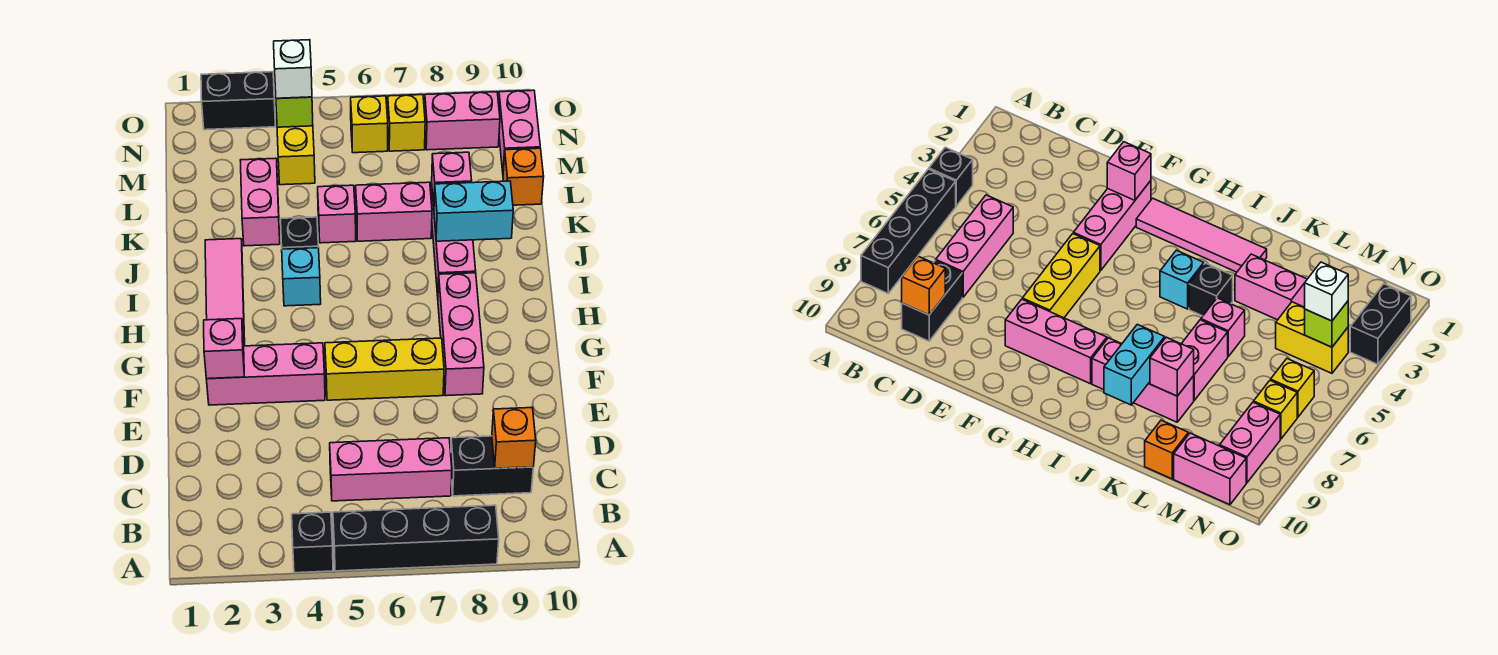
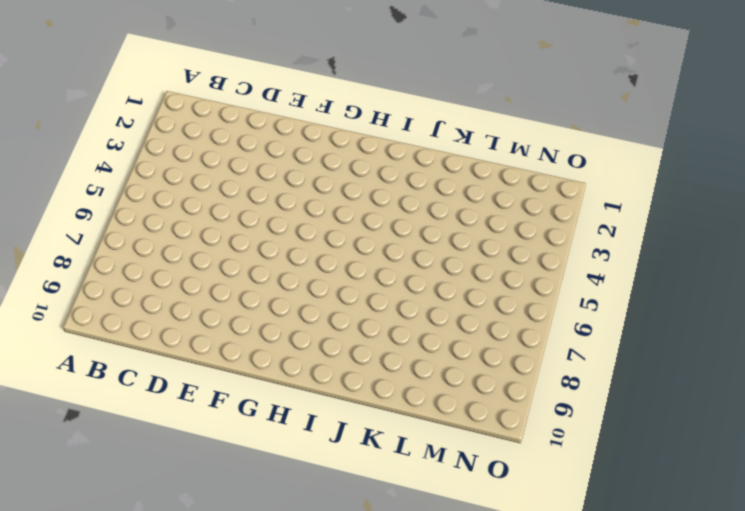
none -> black 1x1 brick [292,512,333,573]
none -> black 1x4 brick [333,505,499,571]
none -> pink 1x3 brick [330,438,452,501]

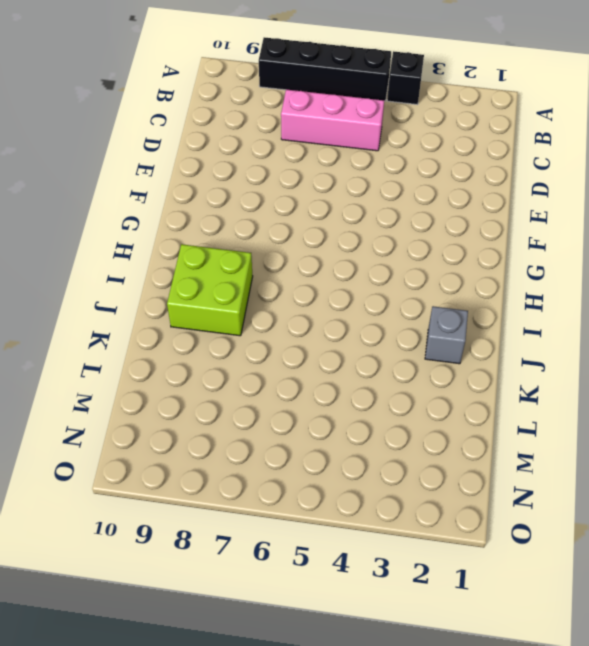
lime 2x2 brick [167,244,253,336] -> pink 1x3 brick [431,189,476,296]
grey 1x1 brick [425,306,468,364] -> pink 1x4 tile [205,239,245,346]
none -> black 1x2 brick [451,436,533,496]
none -> pink 1x3 brick [206,343,325,405]
none -> yellow 1x3 brick [325,338,444,400]

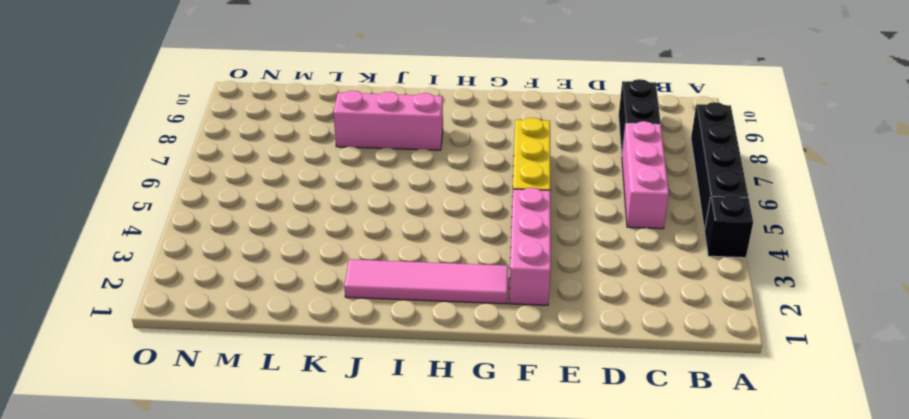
none -> pink 1x3 brick [438,273,484,396]
none -> cyan 1x1 brick [282,248,321,306]
none -> black 1x1 brick [281,217,319,249]

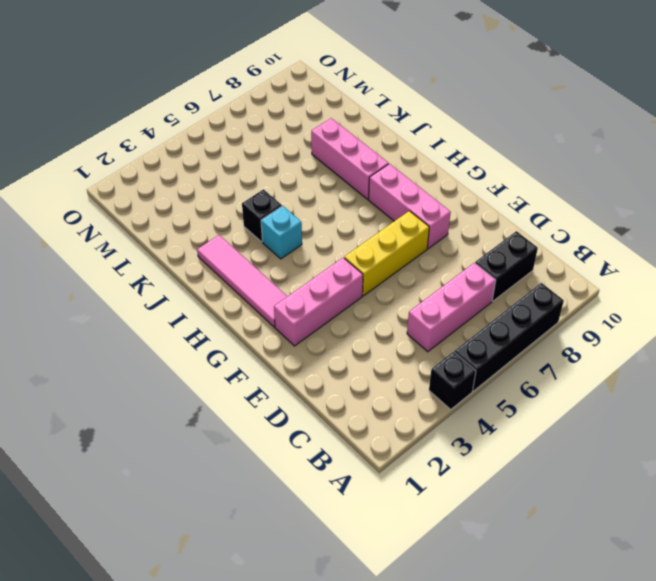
none -> pink 1x2 brick [240,158,280,246]
none -> pink 1x1 brick [318,185,356,243]
none -> pink 1x2 brick [356,182,432,241]

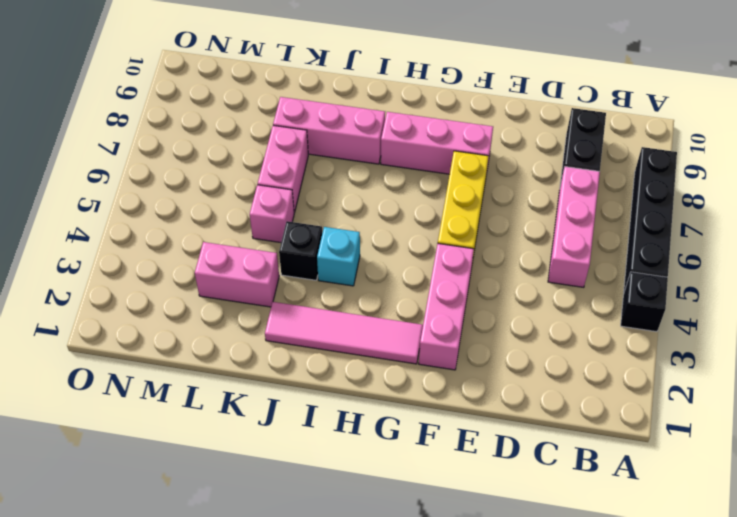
none -> orange 1x1 brick [503,148,544,205]
none -> yellow 1x2 brick [277,126,315,185]
none -> pink 1x2 brick [499,90,540,171]

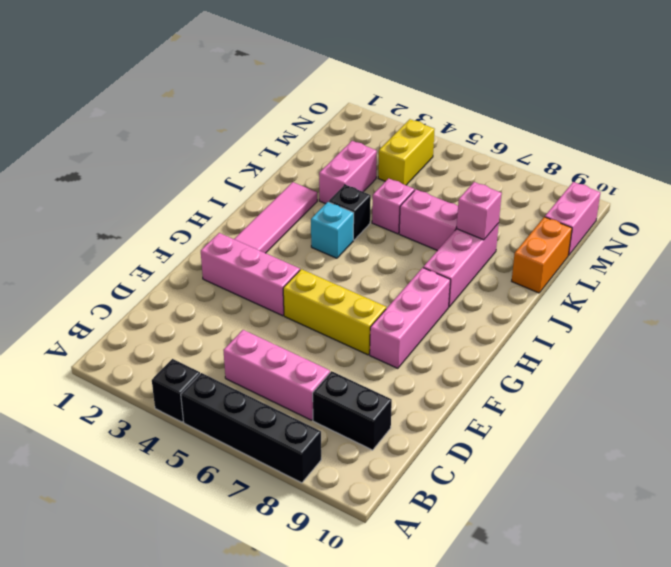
orange 1x2 brick [512,217,572,293] -> orange 1x1 brick [503,148,544,205]
none -> yellow 1x1 brick [351,96,388,153]
none -> yellow 1x1 brick [388,95,425,151]
none -> pink 1x2 brick [425,92,500,150]

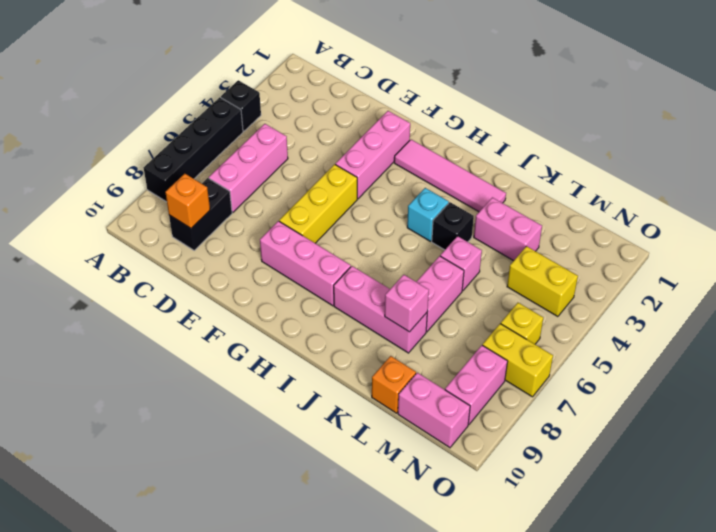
yellow 1x2 brick [483,324,553,397] -> yellow 1x1 brick [388,95,425,151]
none -> black 1x2 brick [201,72,276,130]
none -> pink 1x1 brick [204,319,244,379]
none -> cyan 1x2 brick [434,181,513,241]

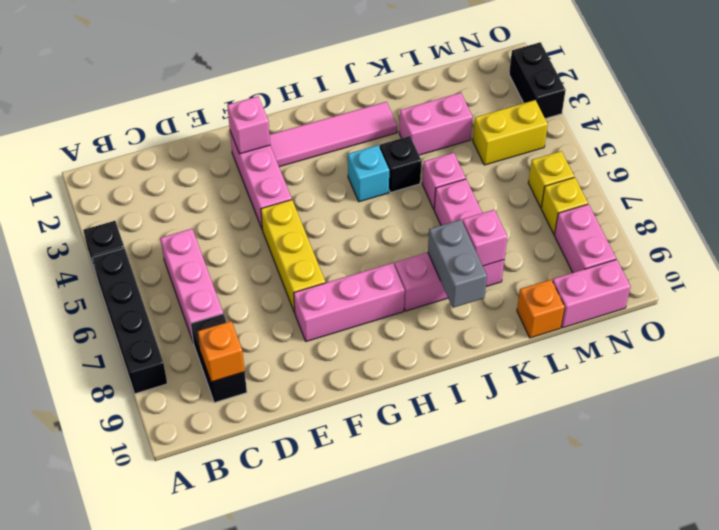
grey 1x2 brick [428,220,487,308] -> cyan 1x2 brick [434,181,513,241]
none -> lime 1x1 brick [276,97,313,127]
none -> white 1x1 brick [274,40,312,98]

